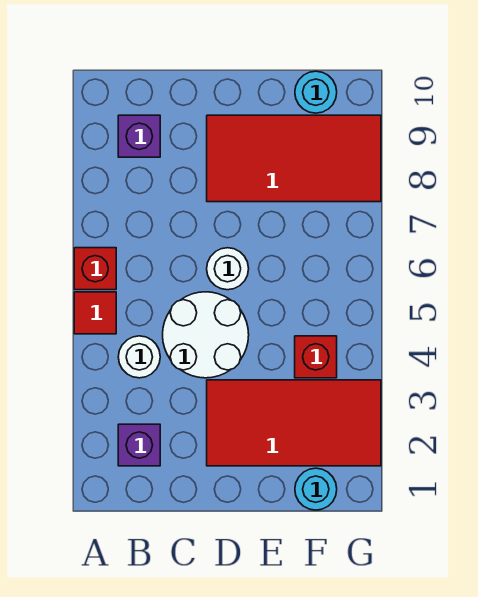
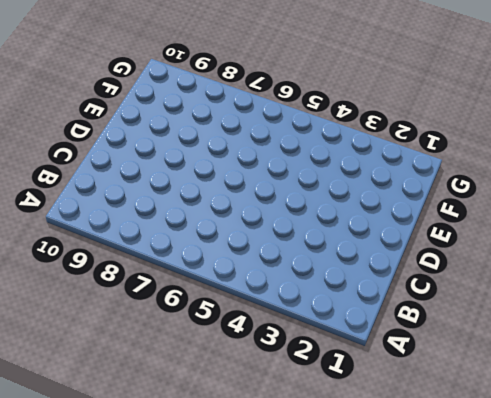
none -> red 1x1 tile [74,292,116,334]
none -> red 1x1 brick [74,248,116,290]
none -> purple 1x1 brick [118,424,160,466]

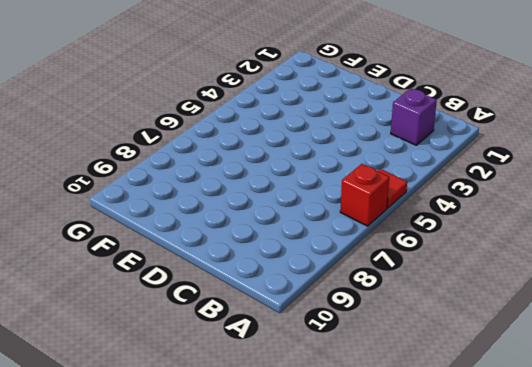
none -> white 1x1 round brick [118,336,160,378]
none -> purple 1x1 brick [118,115,160,157]
none -> white 2x2 round brick [163,292,249,378]

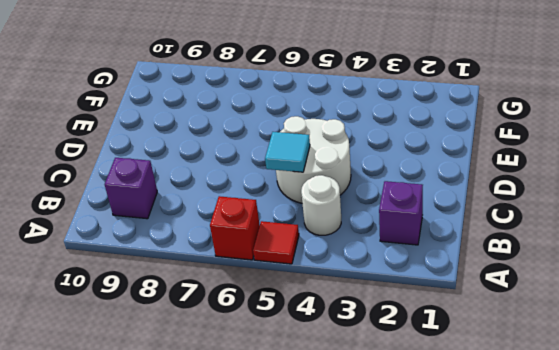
cyan 1x1 tile [265,132,310,172] -> none
none -> red 2x4 tile [207,380,381,466]
none -> white 1x1 round brick [207,248,249,290]
none -> red 2x4 tile [207,115,381,202]

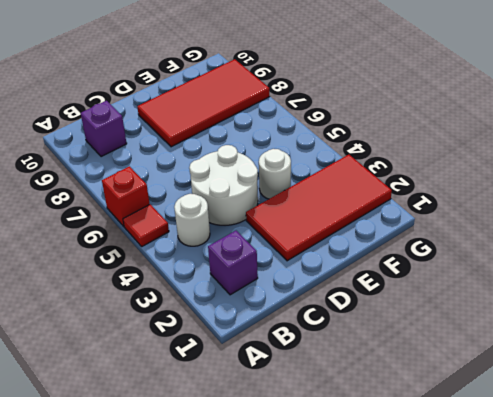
white 1x1 round brick [259,149,291,199] -> white 1x1 round brick moved to [207,248,249,290]
none -> cyan 1x1 round brick [295,468,337,510]
none -> red 1x1 brick [295,336,337,378]
none -> cyan 1x1 round brick [295,71,337,113]

